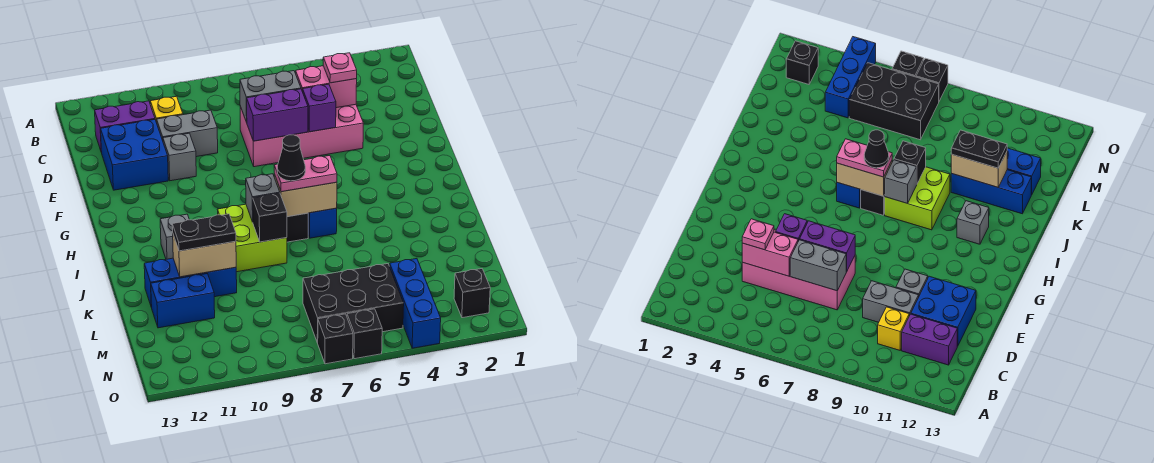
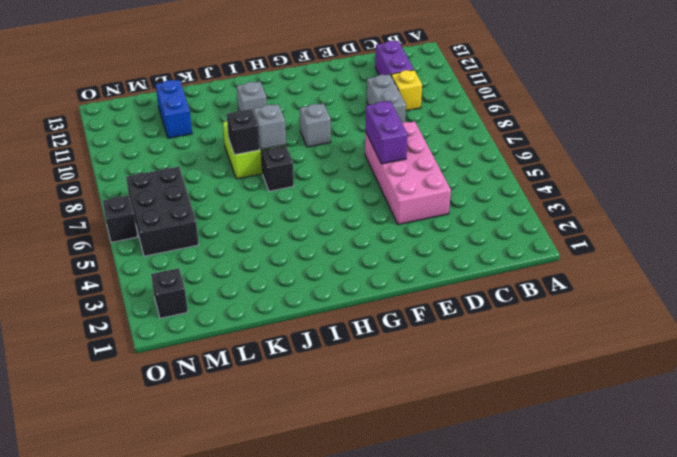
grey 1x1 brick [300,103,331,147] -> grey 1x1 brick moved to [163,133,196,181]
none -> blue 2x2 brick [101,119,168,190]
none -> blue 1x1 brick [308,208,337,238]
none -> blue 1x3 brick [144,258,237,307]

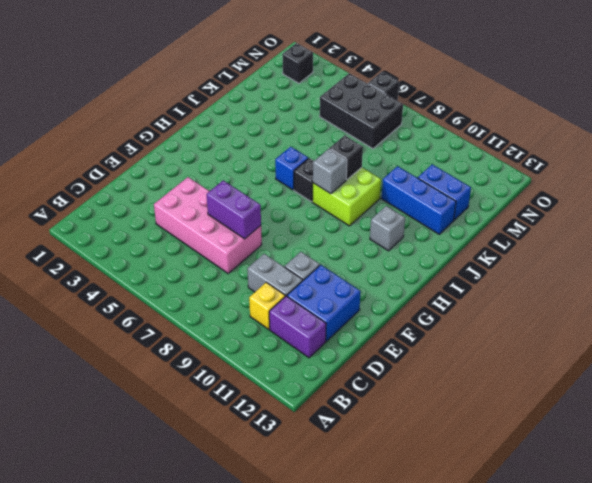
none -> blue 1x3 brick [390,259,441,348]
none -> black 1x1 brick [318,314,353,364]
none -> pink 1x2 brick [296,66,357,108]

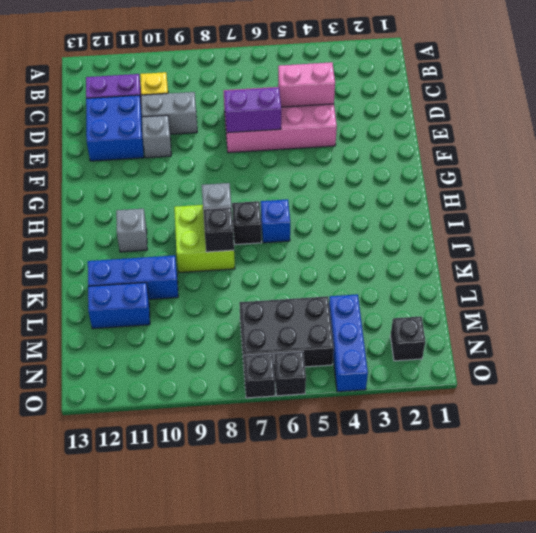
none -> grey 1x2 brick [240,71,301,122]
none -> purple 1x1 brick [303,84,336,132]
none -> tan 1x2 brick [274,174,337,217]

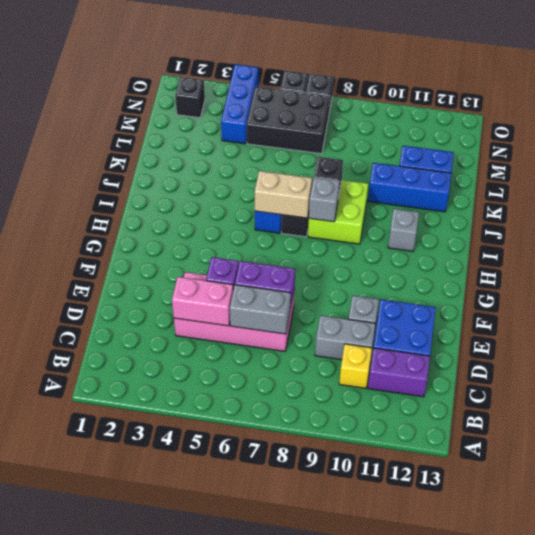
none -> tan 1x2 brick [173,235,236,277]
none -> pink 1x1 plate [323,53,357,83]
none -> pink 1x2 plate [274,156,337,192]

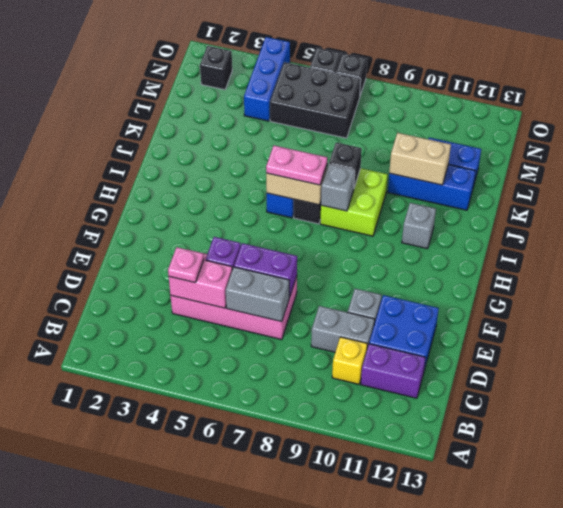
none -> black 1x2 plate [172,214,236,251]
none -> black 1x1 cone [277,135,305,181]

